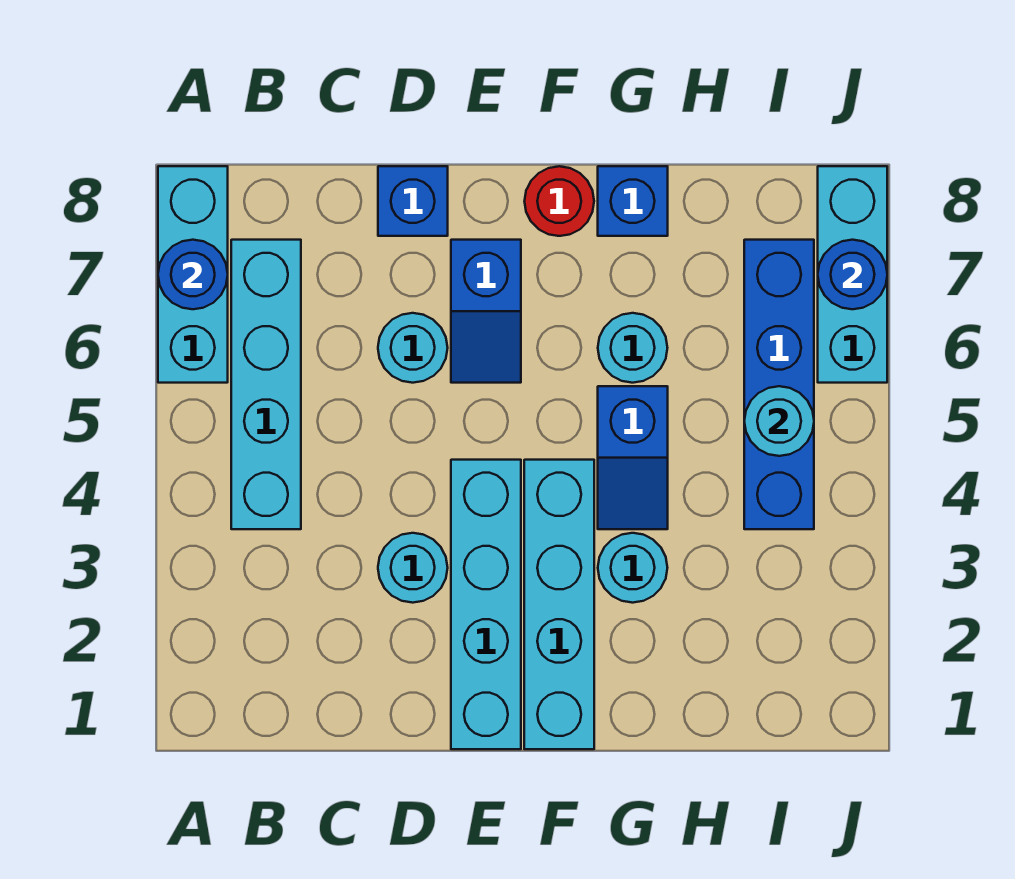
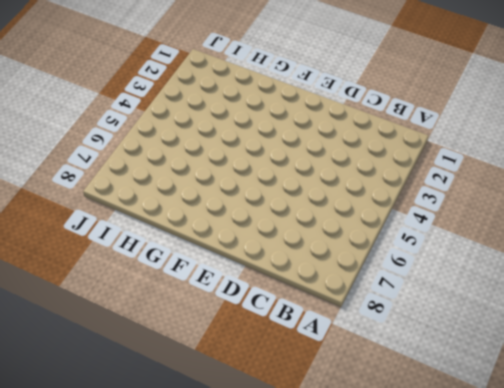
none -> cyan 1x3 brick [158,166,228,383]
none -> cyan 1x4 brick [231,240,301,529]
none -> cyan 1x1 round brick [378,533,448,603]

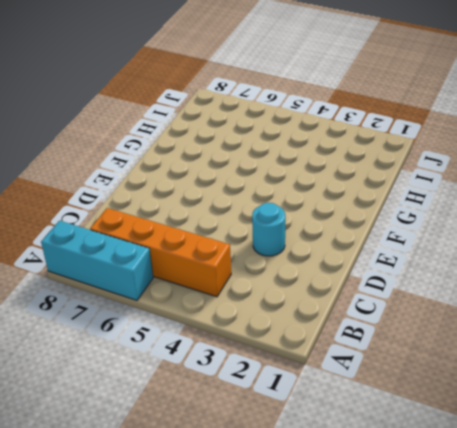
orange 1x4 brick [90,208,231,297] -> cyan 1x4 brick [231,240,301,529]
none -> cyan 1x1 round brick [378,313,448,383]
none -> blue 1x1 brick [378,166,448,236]
none -> cyan 1x4 brick [451,460,521,749]

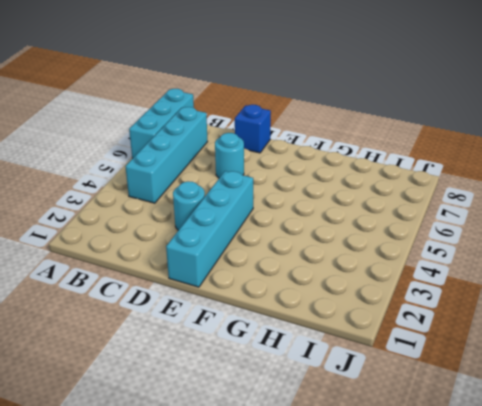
none -> blue 1x2 slope [451,240,521,383]
none -> cyan 1x4 brick [524,460,594,749]
none -> red 1x1 round brick [524,166,594,236]

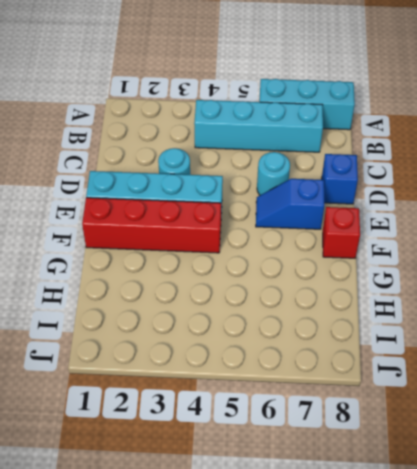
red 1x4 brick [82,198,221,253] -> cyan 1x4 brick [524,460,594,749]
red 1x1 brick [323,207,360,258] -> red 1x1 round brick [524,166,594,236]
none -> cyan 1x1 round brick [598,533,667,603]
none -> blue 1x2 slope [598,386,668,529]
none -> cyan 1x1 round brick [598,313,667,383]

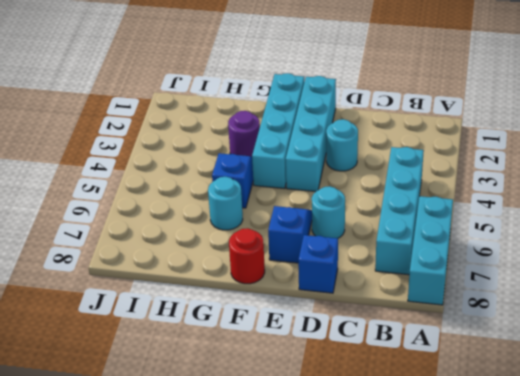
purple 1x1 round brick [228,111,260,157] -> cyan 1x1 round brick [598,533,667,603]
none -> blue 1x1 brick [598,166,668,236]
none -> blue 1x4 brick [744,240,814,529]
none -> cyan 1x3 brick [818,166,887,383]

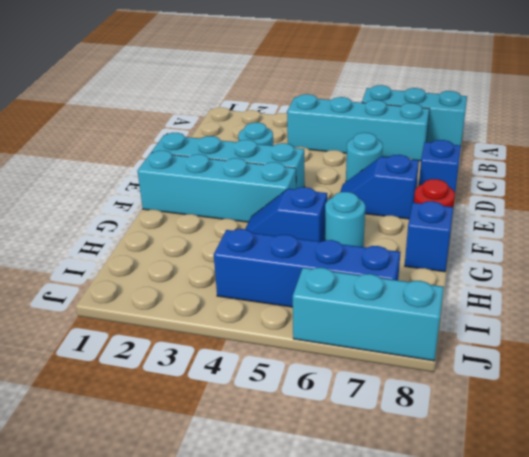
none -> cyan 1x1 round brick [598,533,667,603]
none -> blue 1x1 round brick [158,240,228,309]
none -> cyan 1x1 round brick [744,386,814,456]

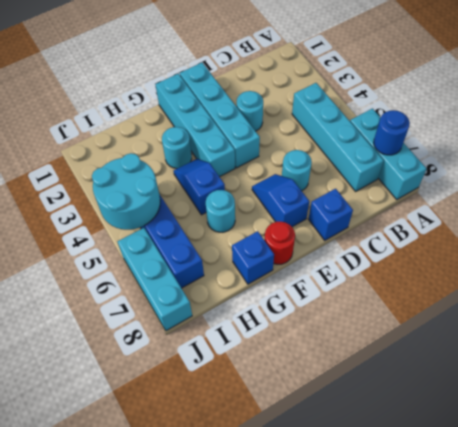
cyan 2x2 round brick [92,153,160,230] -> cyan 1x1 round brick [744,386,814,456]
none -> blue 1x1 round brick [818,240,887,309]

